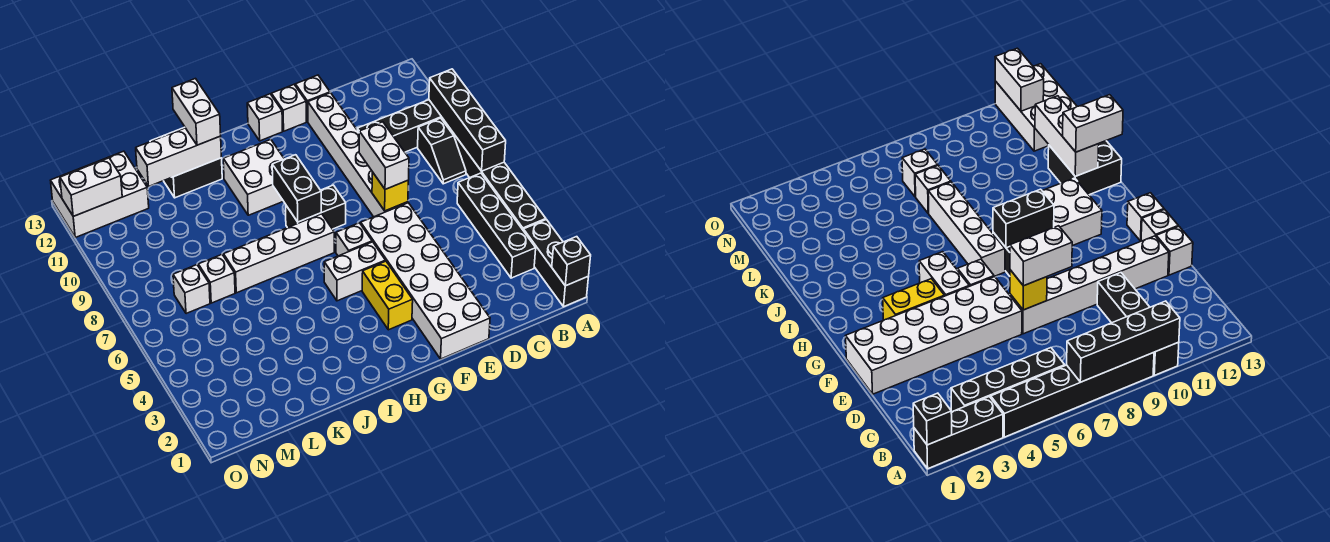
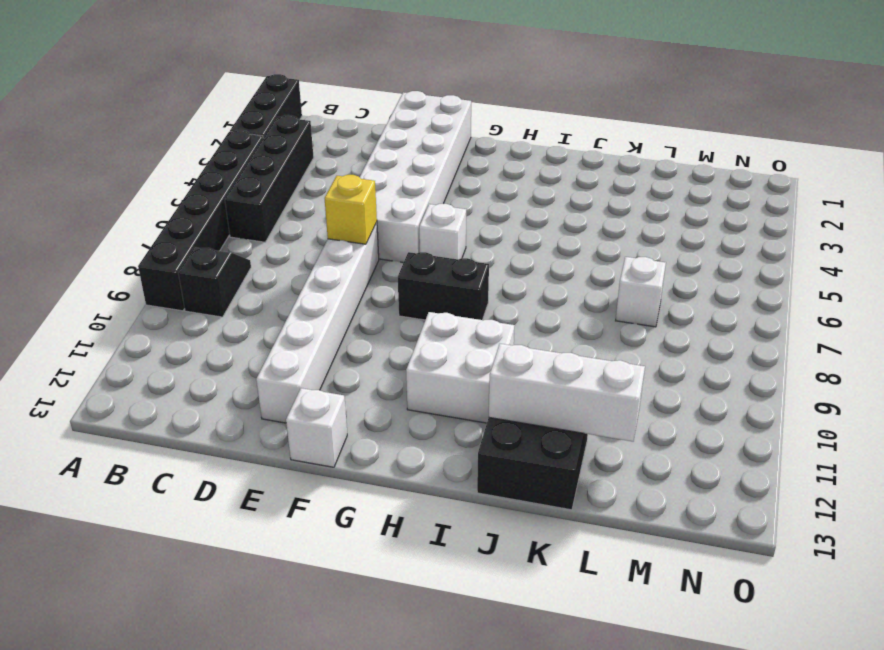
none -> black 1x4 brick [357,100,442,152]
none -> white 1x1 brick [295,75,330,122]
none -> yellow 1x2 brick [362,261,413,330]

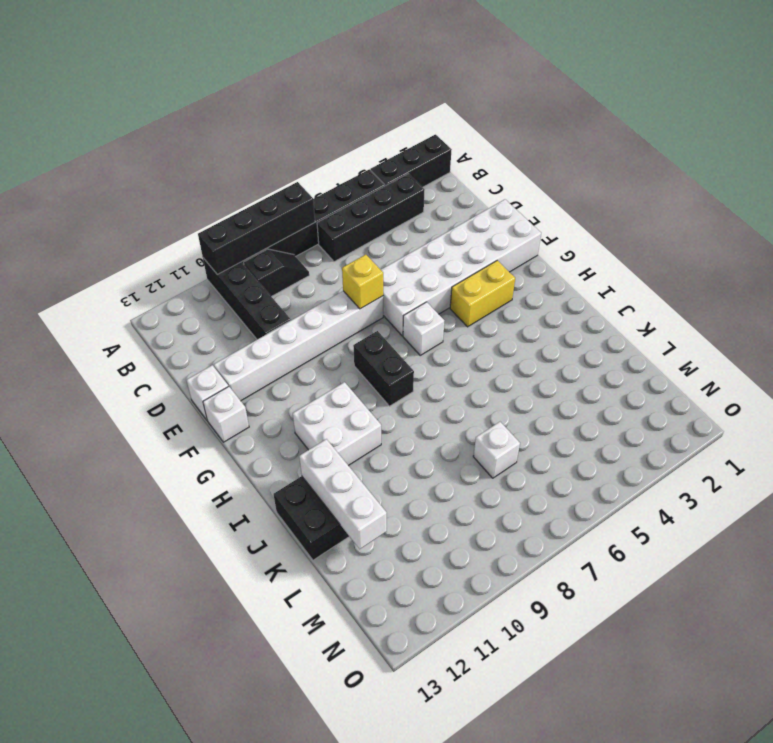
none -> white 1x2 brick [324,242,386,301]
none -> white 1x1 brick [247,94,282,141]
none -> white 1x4 brick [224,214,334,293]

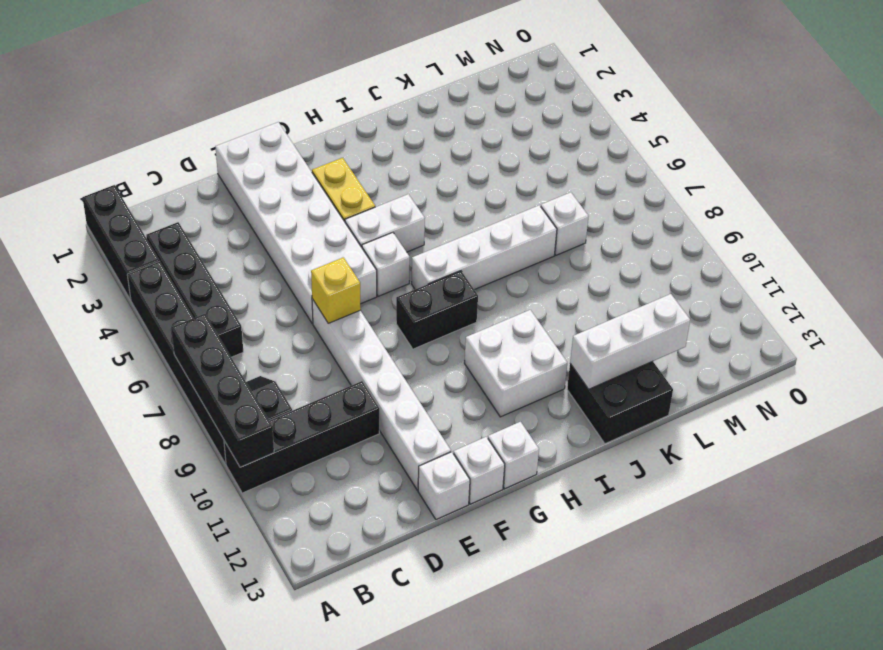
none -> white 1x1 brick [173,265,210,314]
none -> white 2x3 brick [51,151,149,237]
none -> black 1x1 brick [552,237,591,286]

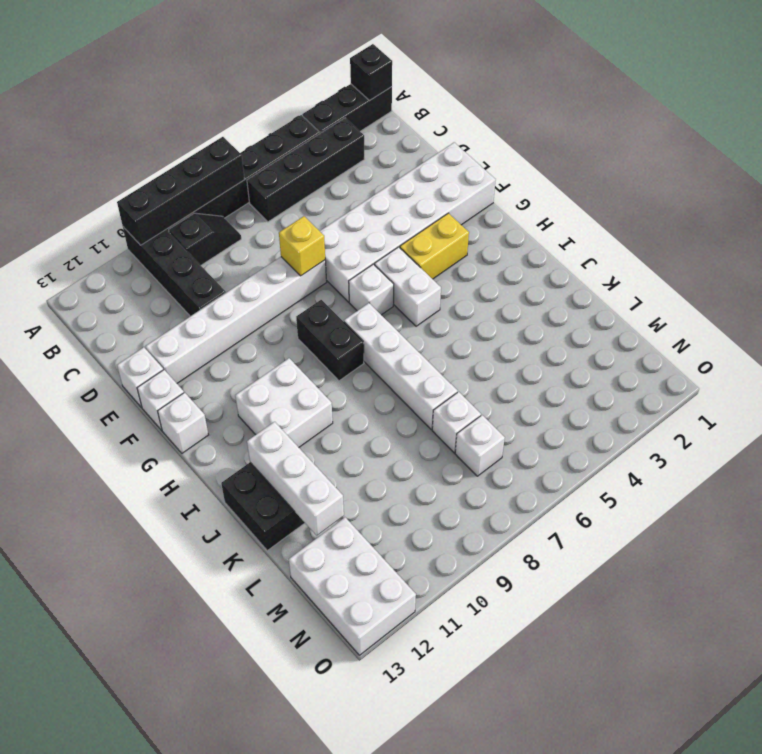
none -> black 1x2 brick [272,155,321,222]
none -> white 1x2 brick [60,158,122,216]
none -> white 1x2 brick [359,122,409,189]

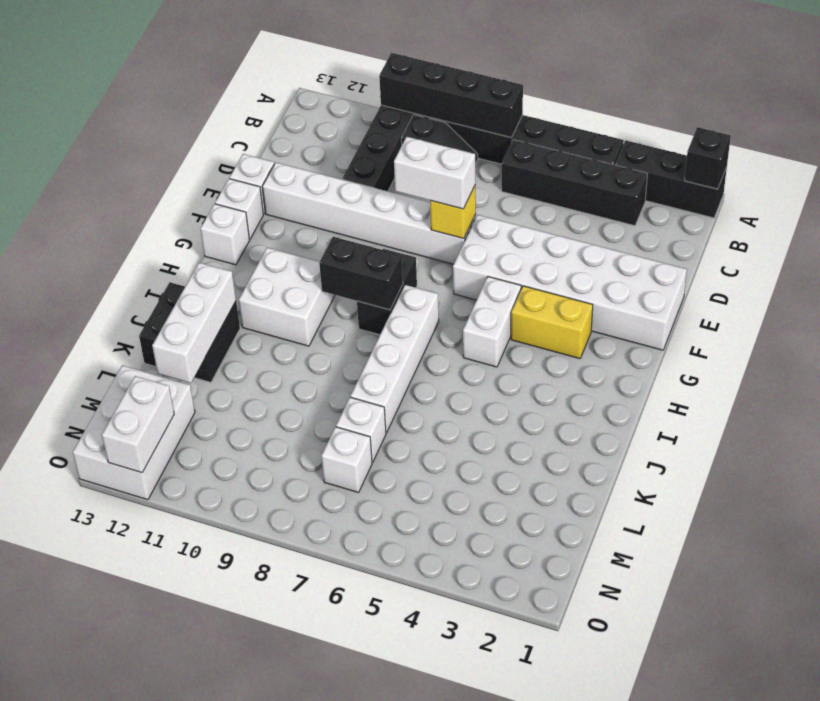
none -> white 1x1 brick [336,223,372,256]
none -> white 1x2 brick [172,79,221,145]

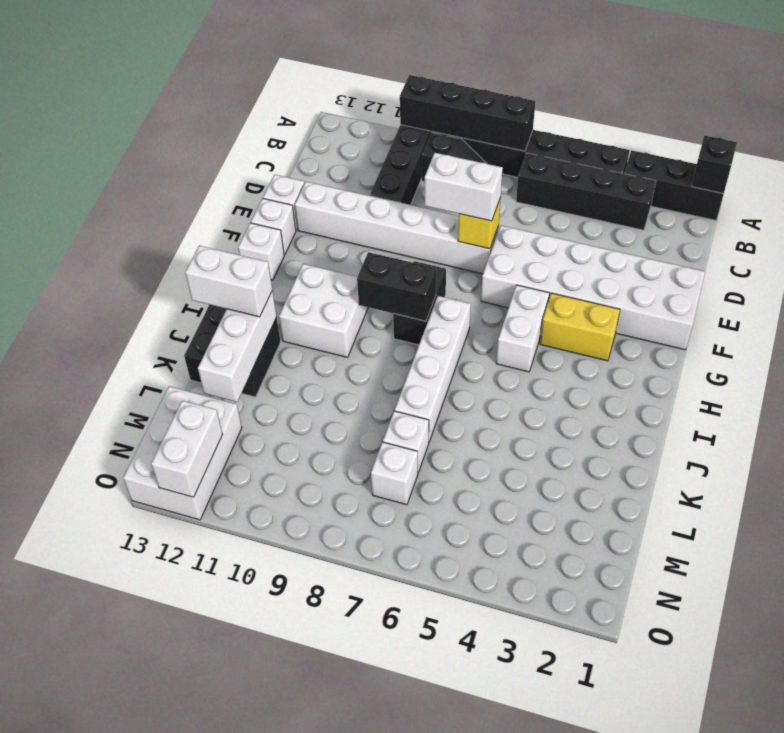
none -> white 1x1 brick [336,223,372,256]

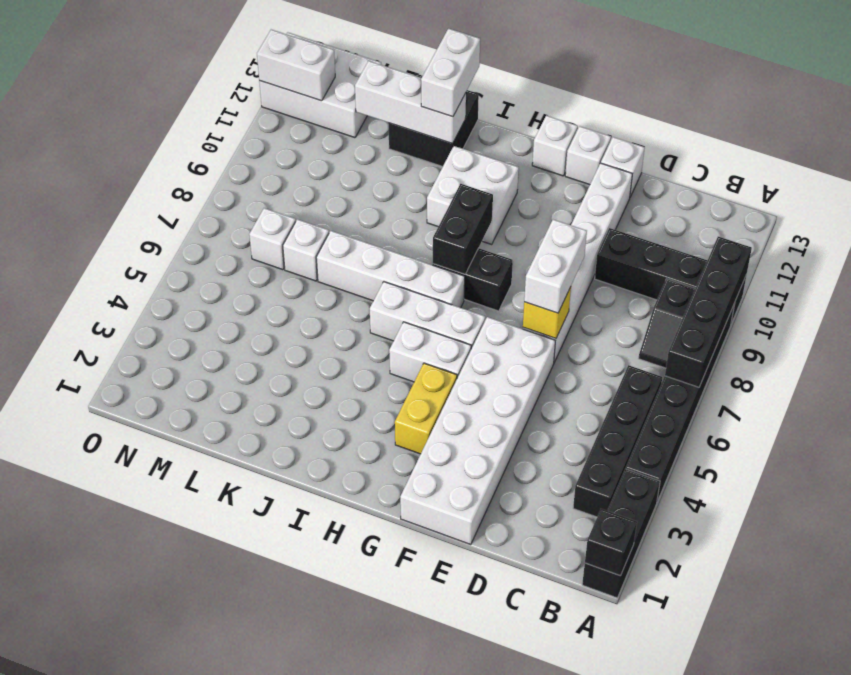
white 1x3 brick [370,282,485,349] -> white 1x1 brick [336,223,372,256]

